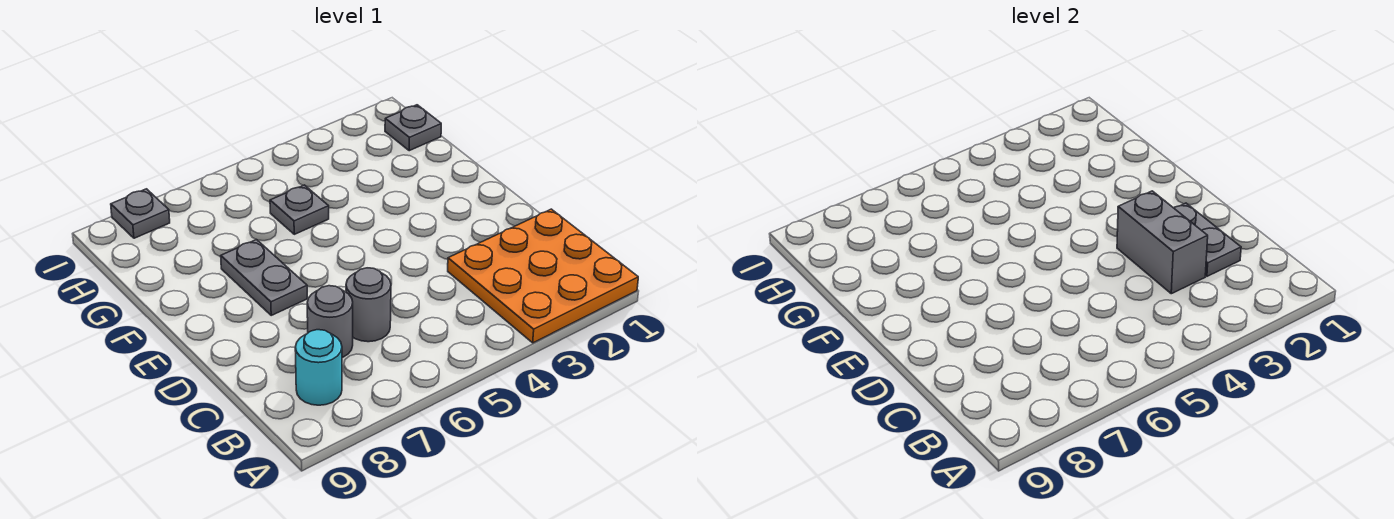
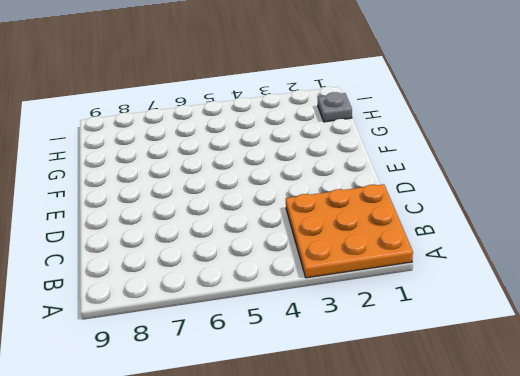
none -> cyan 1x1 round brick [295,330,342,405]
none -> grey 1x1 round brick [346,268,391,342]

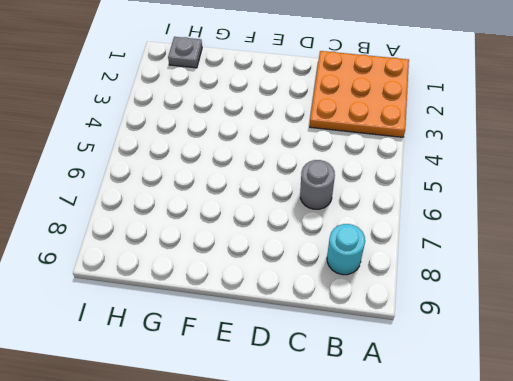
none -> grey 1x1 round brick [307,286,353,358]
none -> grey 1x2 plate [221,239,307,315]

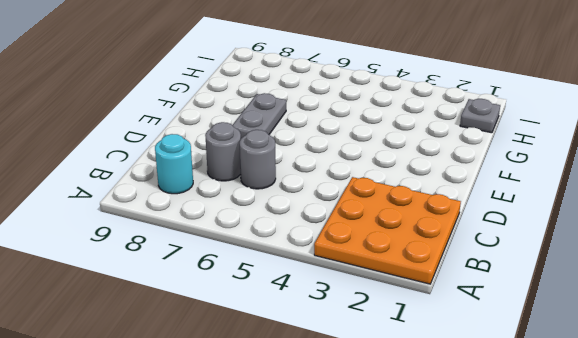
none -> grey 1x1 plate [270,185,329,234]
none -> grey 1x1 plate [111,189,170,238]

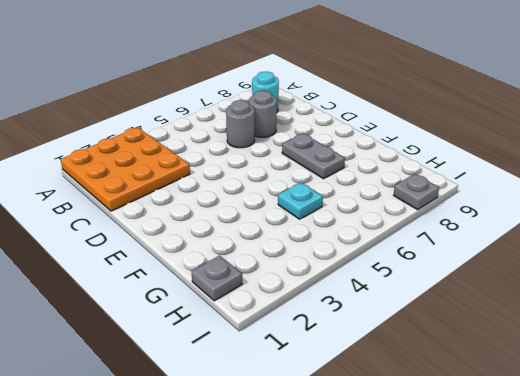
cyan 1x1 plate [278,183,323,219] -> grey 1x1 plate [270,185,329,234]
none -> grey 1x2 plate [1174,203,1241,276]
none -> grey 1x2 brick [1117,191,1208,294]

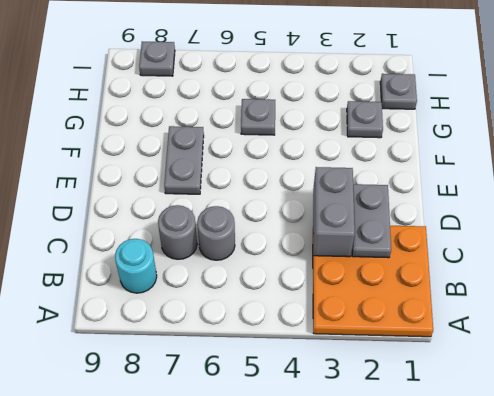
grey 1x1 plate [347,101,383,138] -> none

